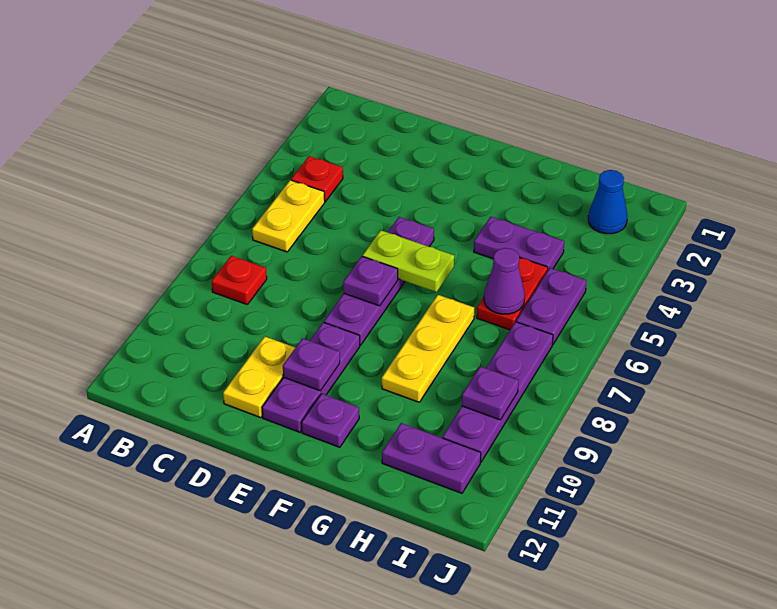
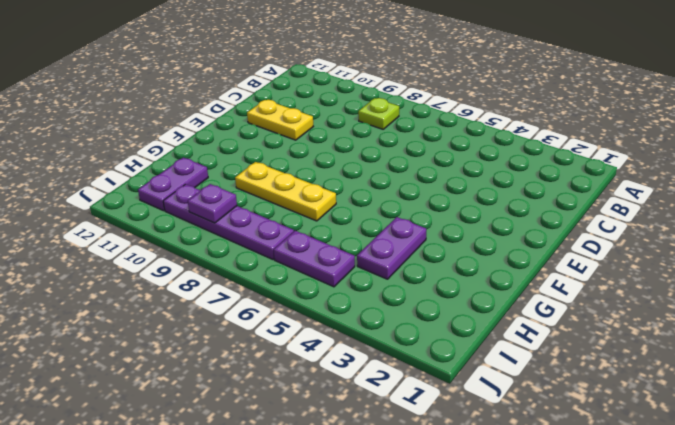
lime 1x1 plate [358,98,399,129] -> red 1x1 plate [212,256,267,304]
none -> red 1x1 plate [291,156,343,202]
none -> yellow 1x2 plate [252,180,325,252]
none -> purple 1x4 plate [324,217,434,345]

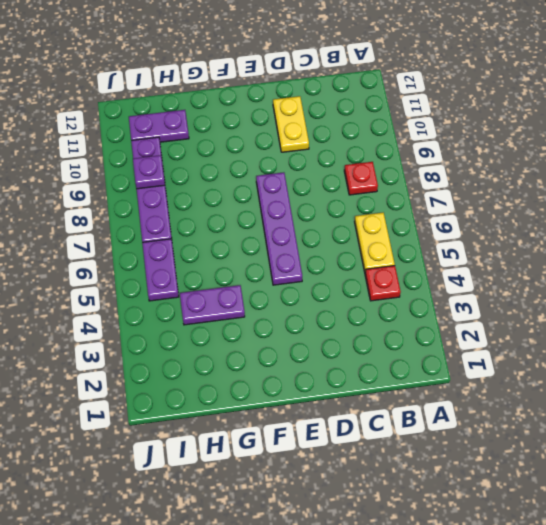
none -> purple 1x3 plate [262,322,360,432]
none -> purple 1x1 plate [302,394,359,447]
none -> yellow 1x3 plate [382,295,474,402]

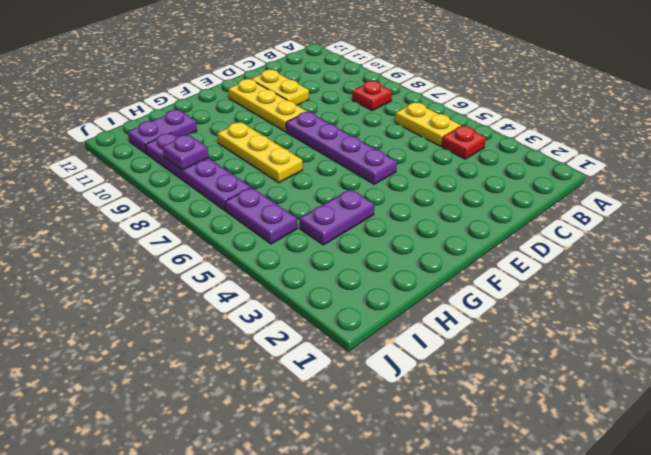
yellow 1x3 plate [228,79,307,132] -> purple 1x3 plate [262,322,360,432]
none -> purple 1x1 plate [302,394,359,447]
none -> red 1x2 plate [477,257,548,330]
none -> blue 1x1 cone [588,170,628,234]

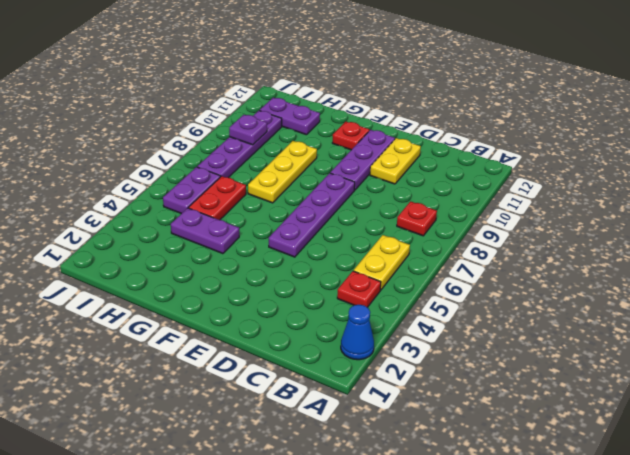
blue 1x1 cone [341,305,374,360] -> blue 1x1 cone moved to [588,170,628,234]
red 1x1 plate [332,122,369,150] -> purple 1x1 plate [302,394,359,447]
none -> lime 1x2 plate [363,230,454,292]
none -> purple 1x1 plate [343,256,398,306]
none -> purple 1x1 plate [283,338,340,391]

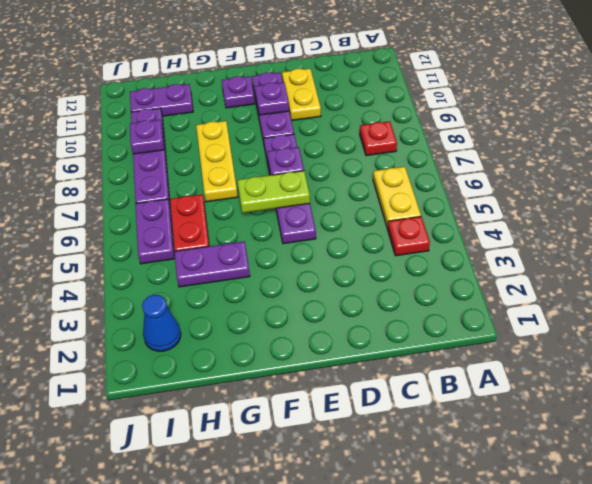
none -> purple 1x1 cone [484,248,525,314]

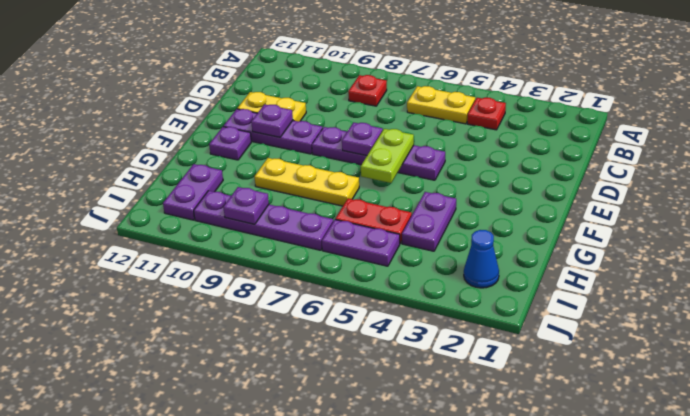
none -> purple 1x1 cone [484,248,525,314]

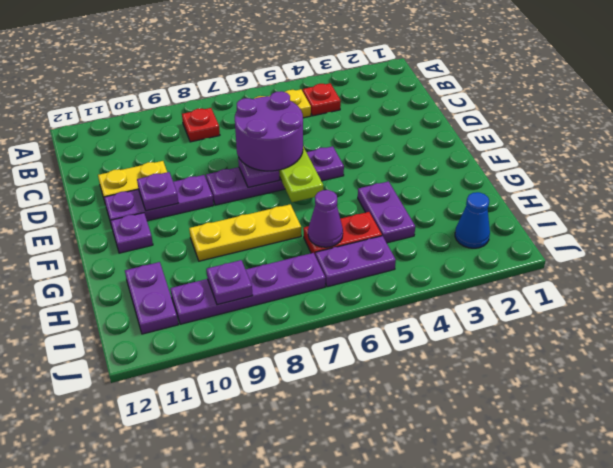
purple 2x2 round brick [235,91,303,171] -> none

